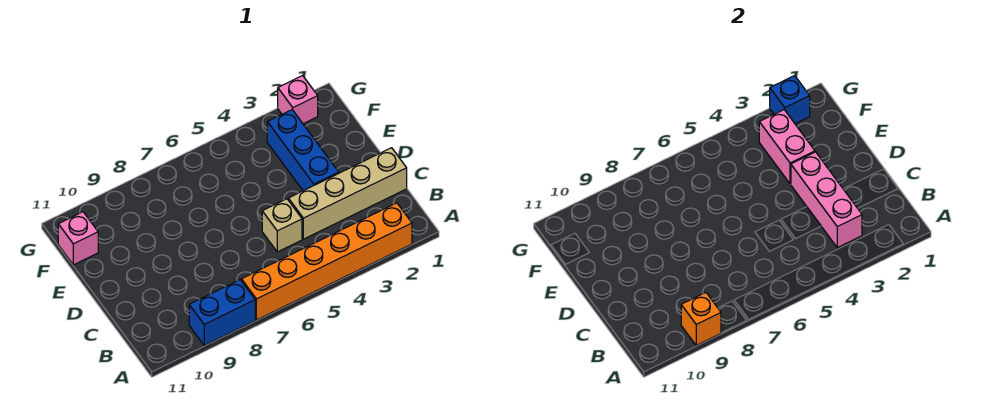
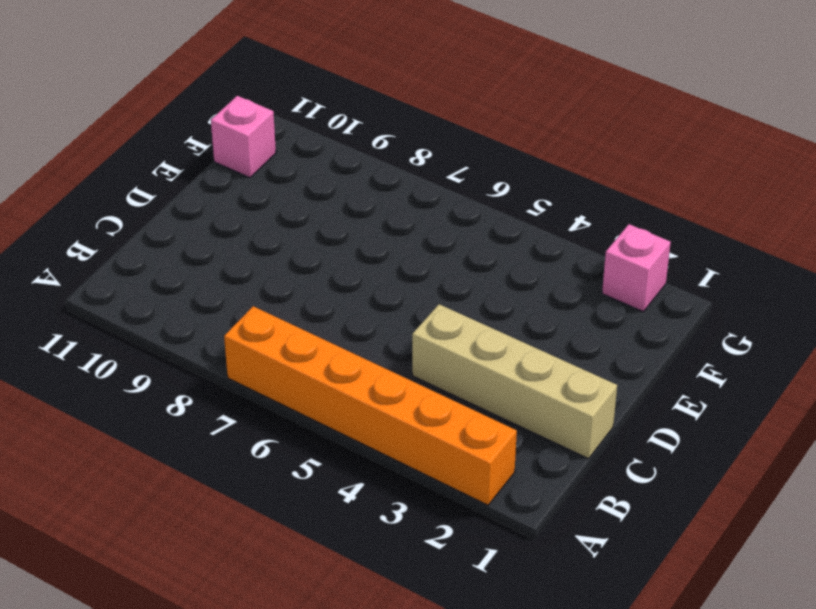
none -> blue 1x2 brick [189,280,255,345]
none -> tan 1x1 brick [262,199,302,252]

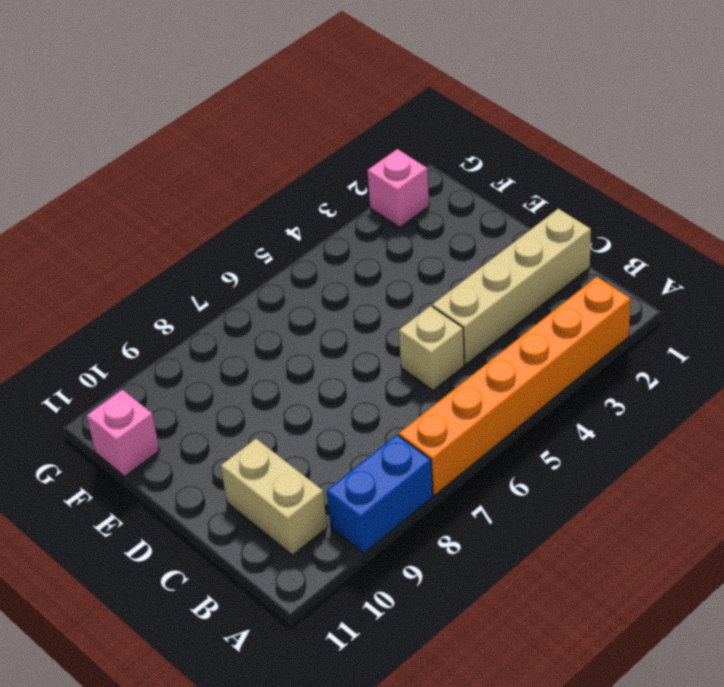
tan 1x2 brick [221,439,327,555] -> none
none -> blue 1x3 brick [267,110,339,191]
none -> orange 1x1 brick [681,293,721,345]

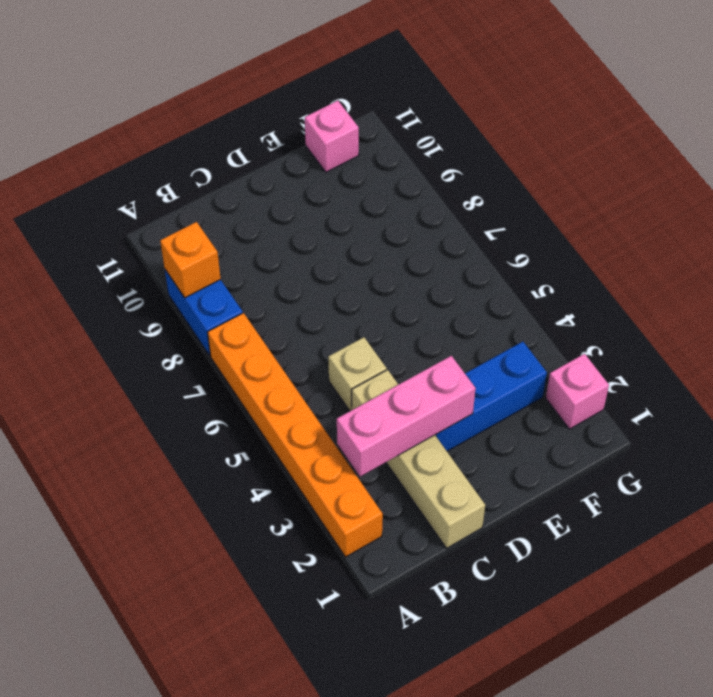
none -> pink 1x2 brick [759,110,815,184]
none -> blue 1x1 brick [770,76,810,124]

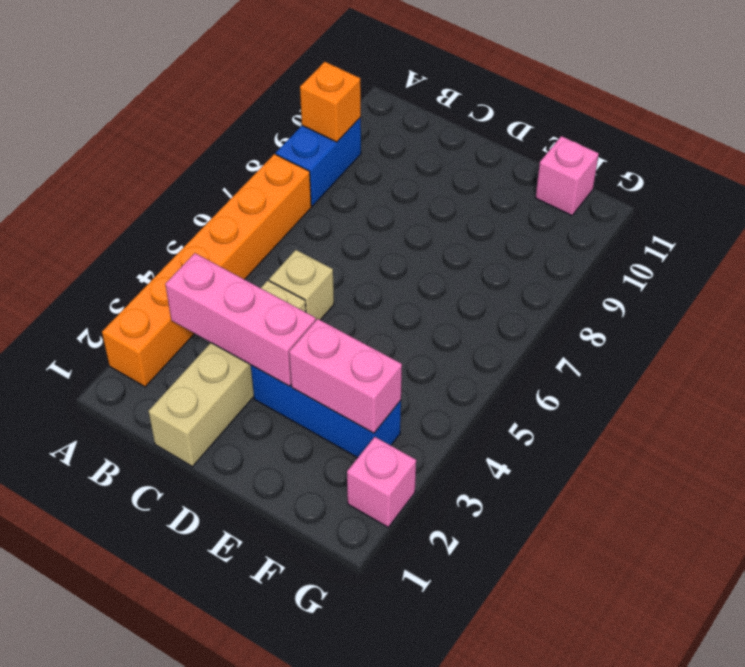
none -> blue 1x1 brick [770,76,810,124]

